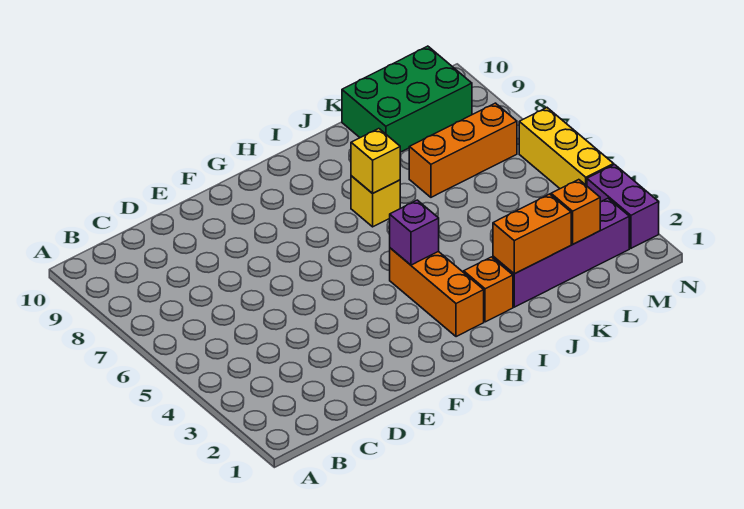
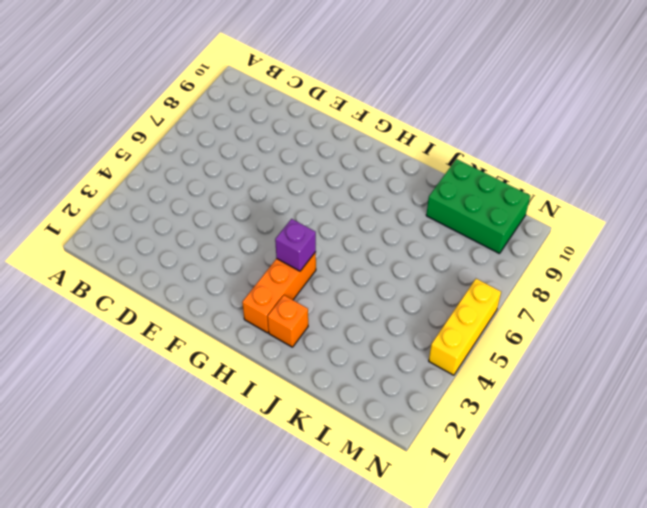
none -> yellow 1x1 brick [351,176,400,227]
none -> purple 1x4 brick [493,198,629,307]
none -> orange 1x3 brick [409,103,517,197]

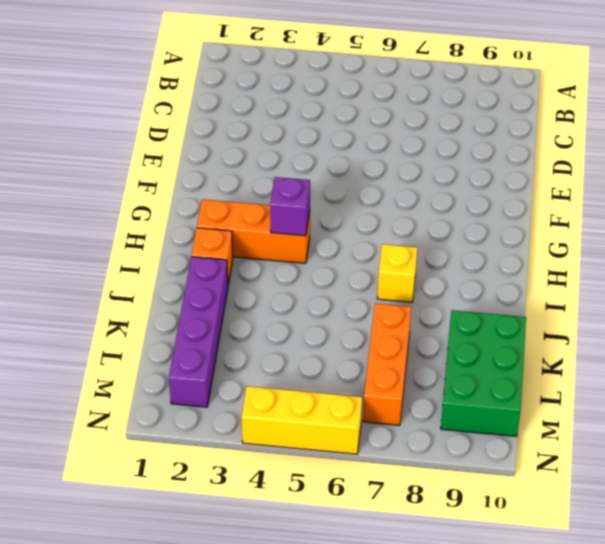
none -> purple 1x2 brick [587,165,659,248]
none -> yellow 1x1 brick [351,129,400,193]
none -> orange 1x2 brick [493,194,571,274]

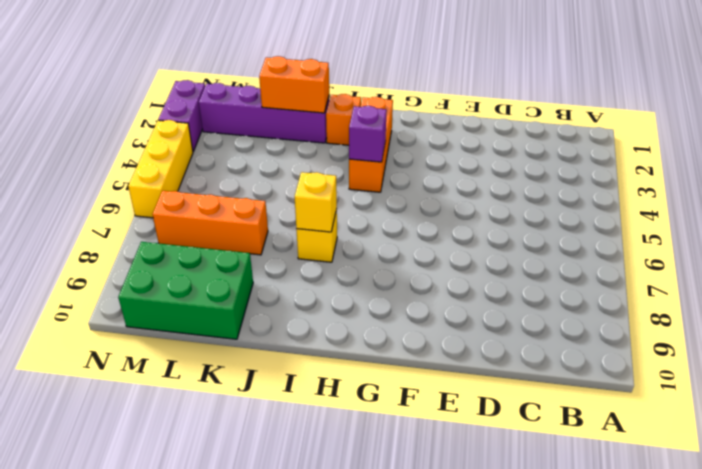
none -> orange 1x1 brick [551,180,600,244]

